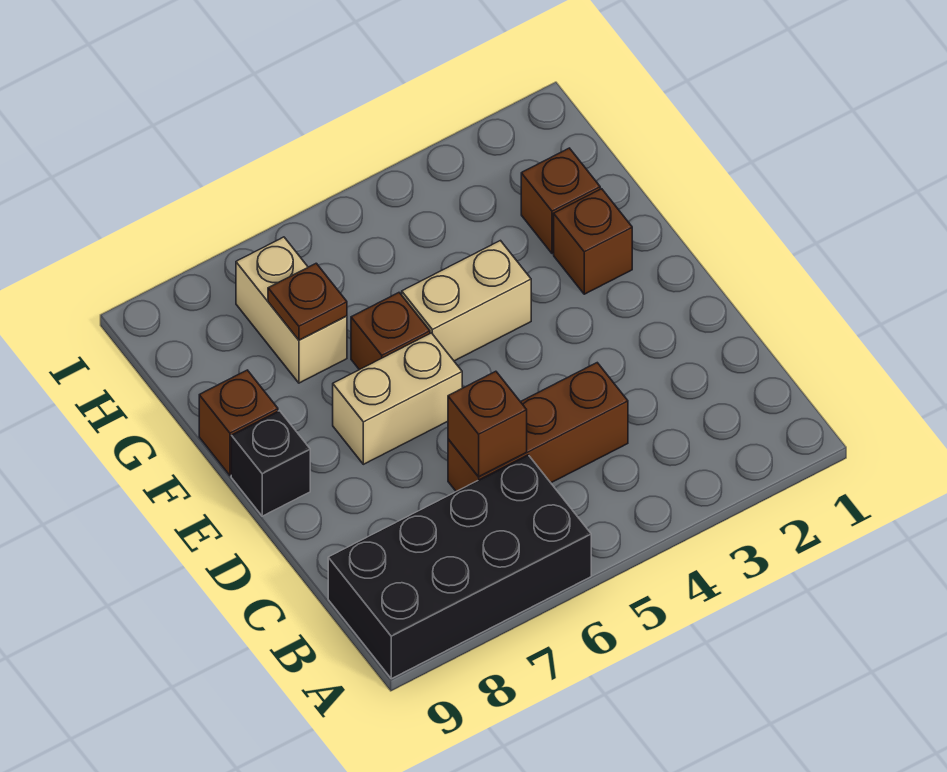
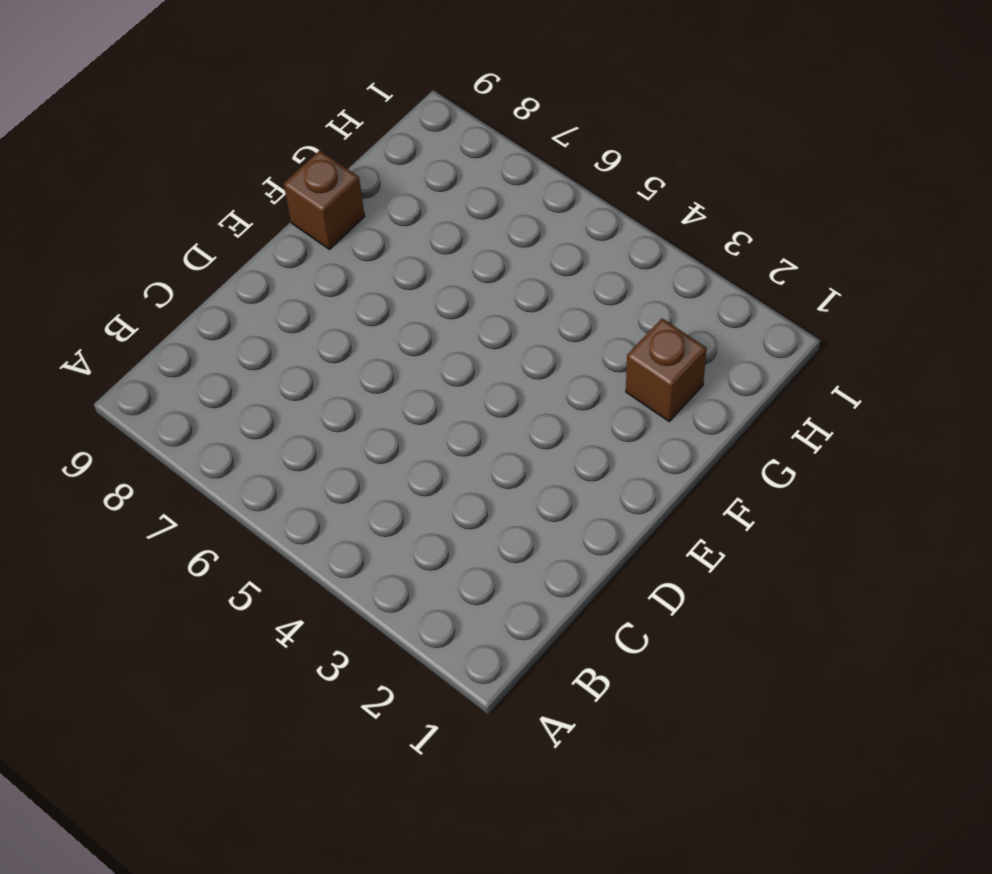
none -> black 2x4 brick [328,455,591,679]
none -> brown 1x3 brick [448,363,628,491]
none -> tan 1x2 brick [333,333,462,464]

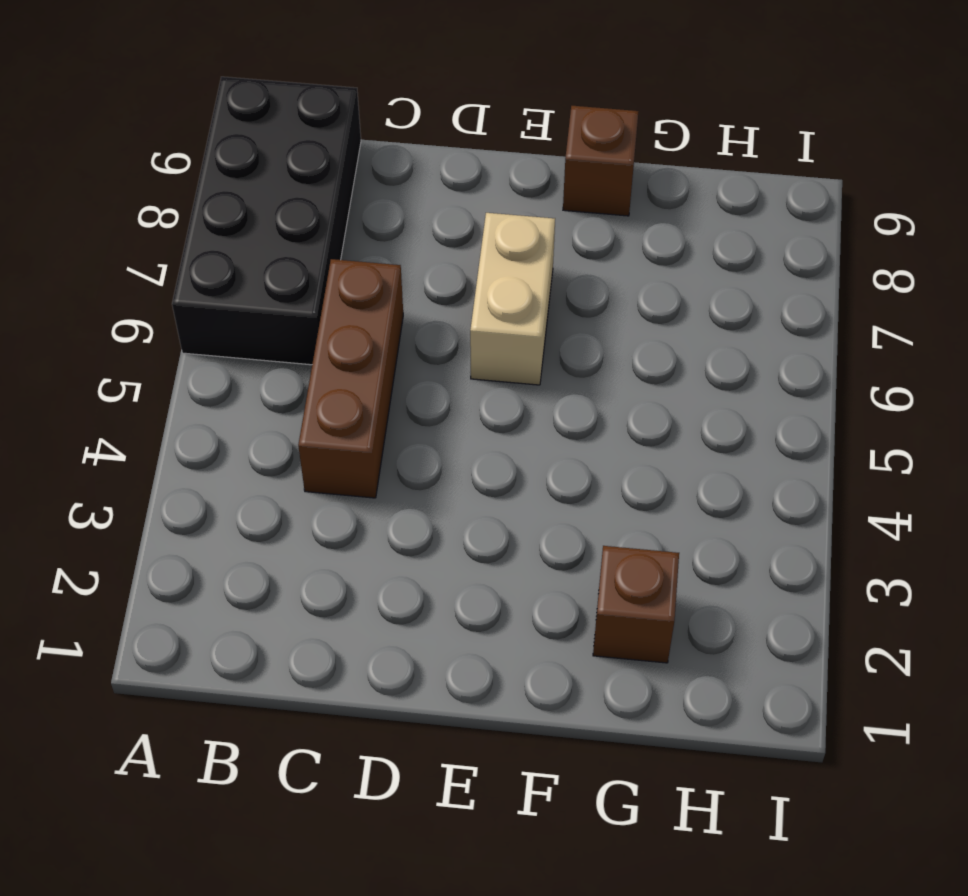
none -> black 1x1 brick [231,411,310,516]
none -> brown 1x1 brick [554,189,632,294]
none -> tan 1x2 brick [402,241,531,361]

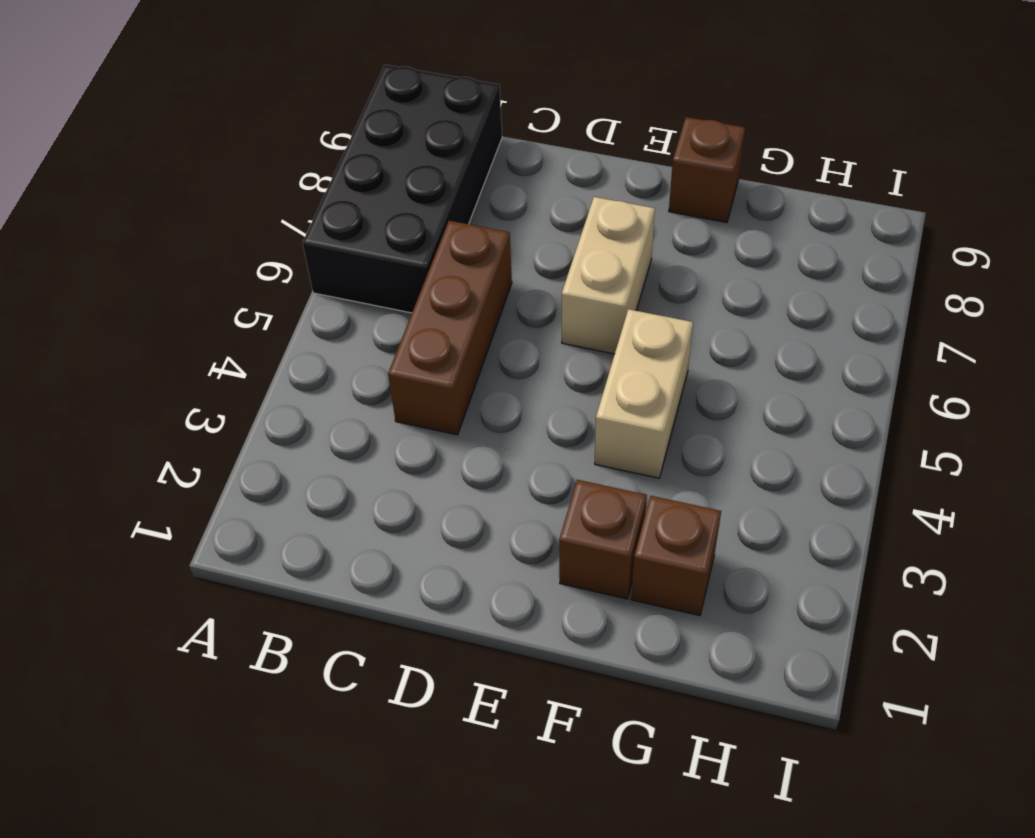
none -> black 1x1 brick [231,411,310,516]
none -> brown 1x1 brick [351,293,430,370]
none -> tan 1x2 brick [236,237,347,383]

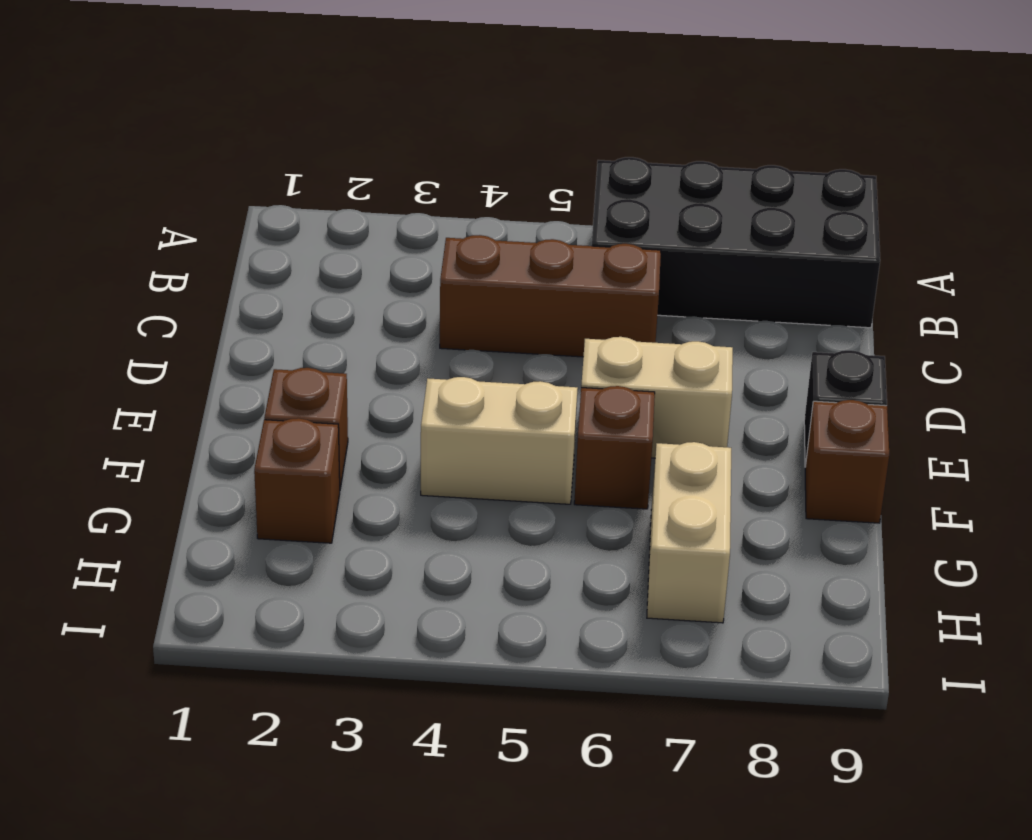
none -> brown 1x1 brick [448,371,527,477]
none -> brown 1x1 plate [268,263,347,340]

